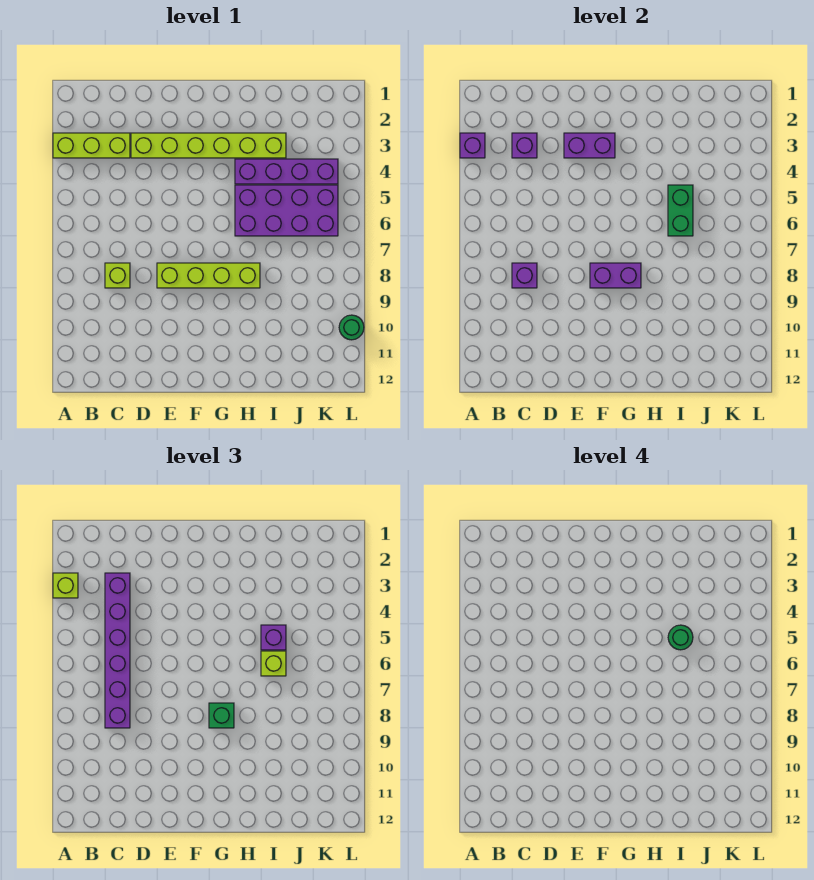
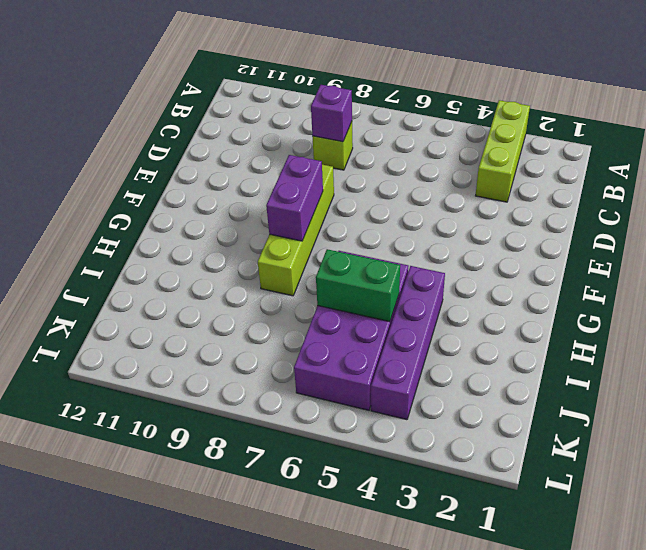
none -> lime 1x6 brick [131,133,286,158]
none -> green 1x1 round brick [339,315,364,340]
none -> purple 1x1 brick [460,133,485,158]

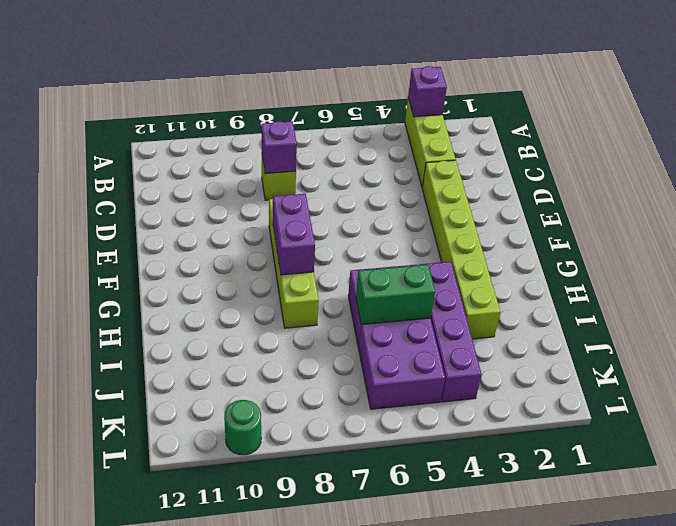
none -> purple 1x1 brick [512,133,537,158]
none -> purple 1x2 brick [564,133,615,158]
none -> lime 1x1 brick [53,573,78,598]

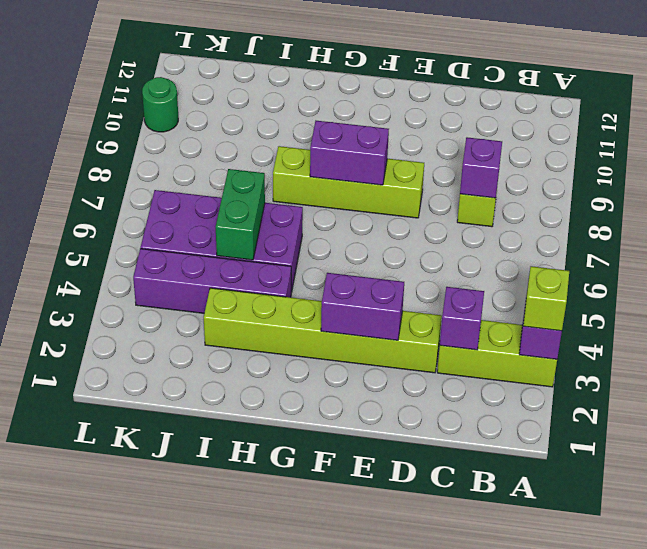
none -> purple 1x6 brick [105,573,130,728]
none -> green 1x1 brick [209,703,234,728]
none -> purple 1x1 brick [261,625,286,650]

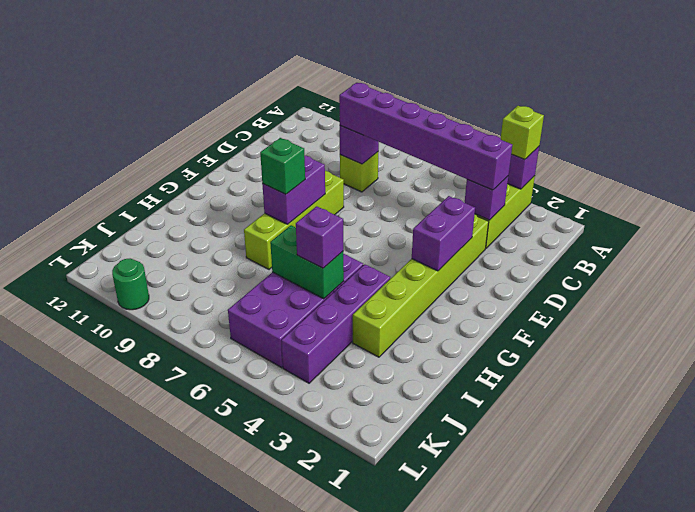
none -> lime 1x1 brick [261,651,286,676]
none -> green 1x1 round brick [668,625,693,650]

